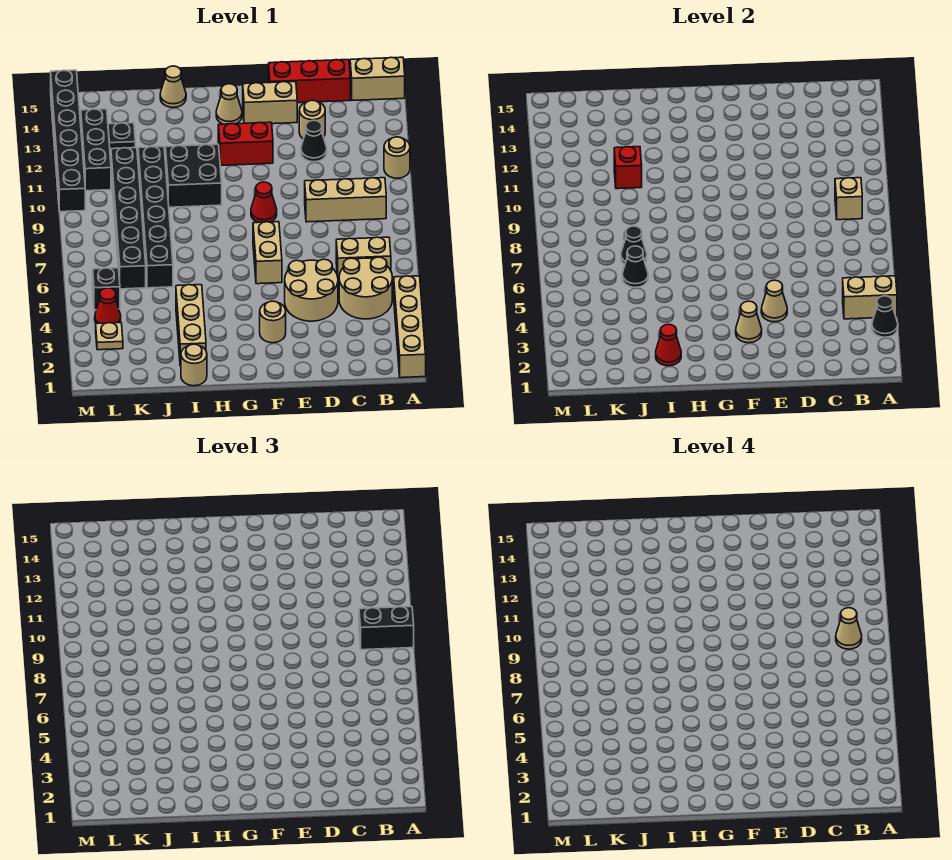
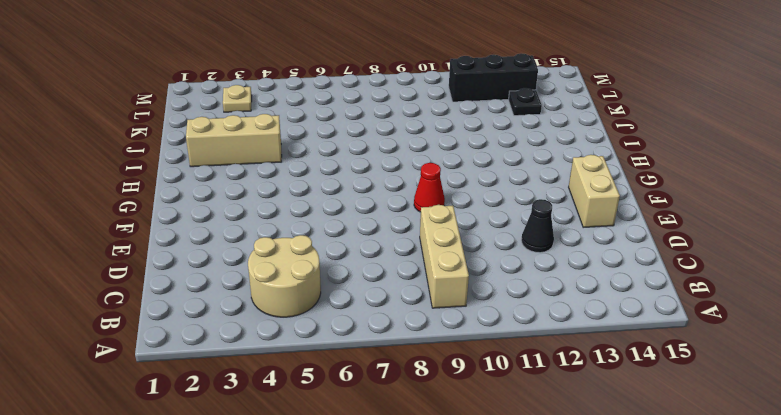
none -> tan 1x4 brick [394,276,426,378]
none -> tan 1x1 round brick [384,137,410,178]
none -> tan 1x2 brick [350,57,405,100]
none -> tan 1x2 brick [336,237,391,280]

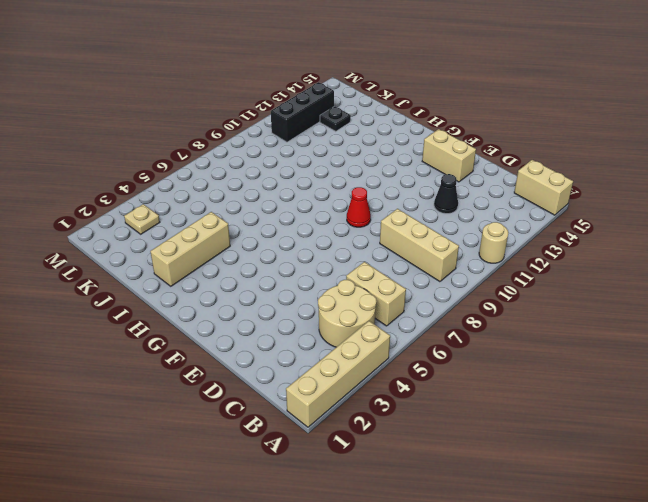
none -> red 1x3 brick [269,60,350,103]
none -> tan 2x2 round brick [285,259,338,321]
none -> tan 1x1 round brick [299,100,325,139]
none -> tan 1x1 round brick [260,301,286,343]

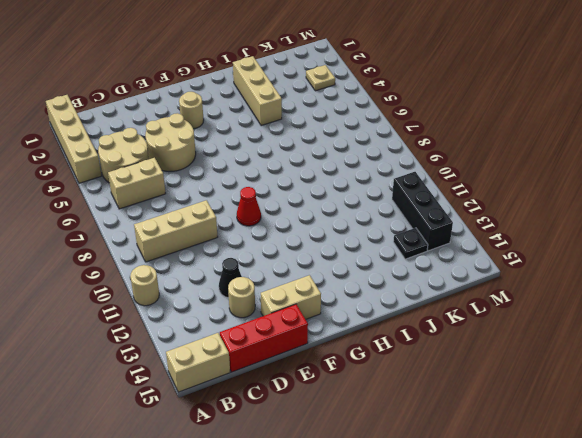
none -> tan 1x2 brick [253,222,282,284]
none -> red 1x2 brick [218,122,273,166]
none -> tan 1x1 cone [216,84,242,124]
none -> black 2x2 brick [165,144,222,207]

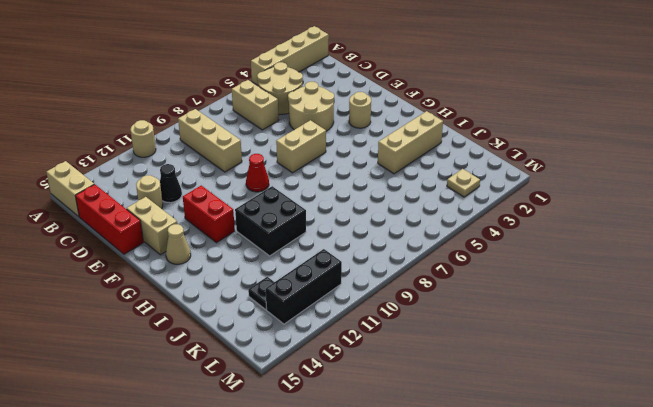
none -> tan 1x1 round brick [181,344,207,386]
none -> tan 1x1 cone [160,66,186,108]
none -> black 1x6 brick [138,147,173,288]
none -> black 1x6 brick [111,148,146,289]

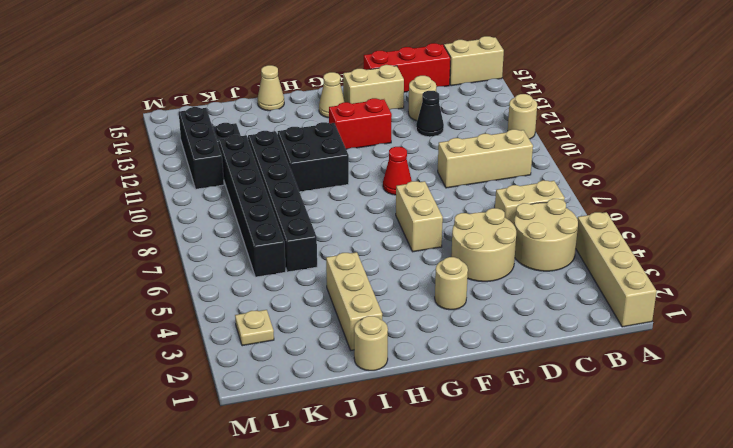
none -> red 1x1 cone [95,288,121,324]
none -> black 1x1 brick [93,268,120,310]
none -> black 1x6 brick [51,70,85,212]
none -> black 1x1 cone [872,296,898,337]

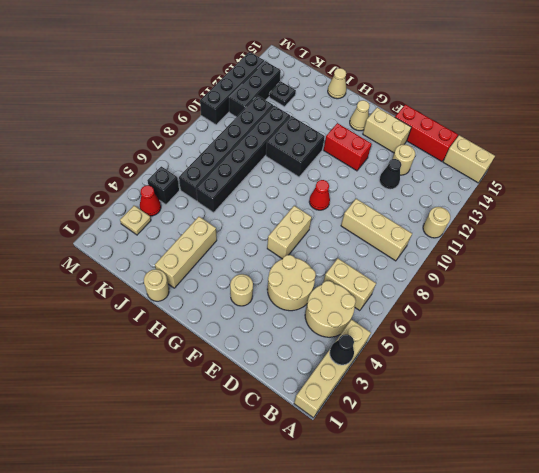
black 1x4 brick [200,52,265,125] -> black 1x6 brick [51,70,85,212]
none -> tan 1x2 brick [843,276,897,319]
none -> tan 1x1 brick [835,178,862,220]
none -> tan 1x1 cone [761,280,787,322]
none -> tan 1x1 cone [736,301,762,343]

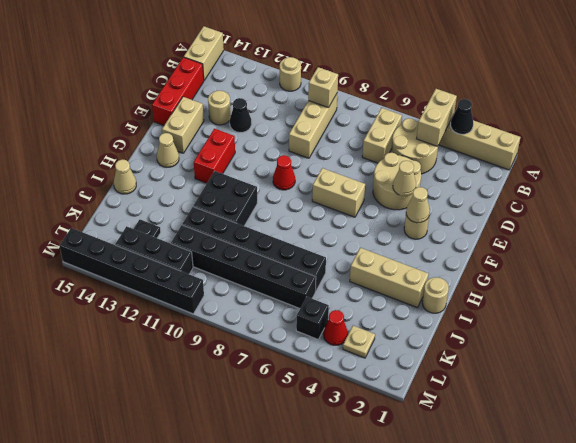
none -> red 1x1 cone [656,324,681,366]
none -> black 1x1 cone [622,246,648,287]
none -> black 1x1 cone [621,226,647,265]
none -> red 1x1 brick [614,147,642,189]

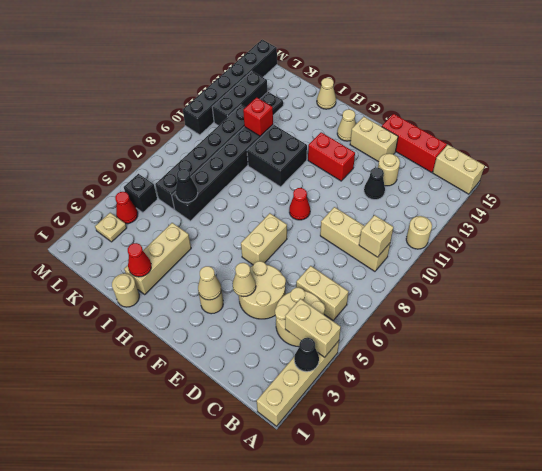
none -> black 1x1 cone [621,226,647,265]
none -> black 1x2 brick [359,607,414,650]
none -> tan 1x1 cone [836,608,862,649]

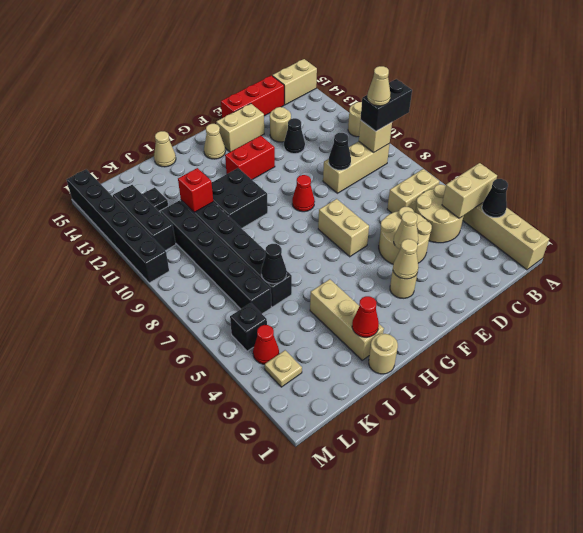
black 1x1 cone [329,133,351,170] -> black 1x1 cone moved to [621,226,647,265]

